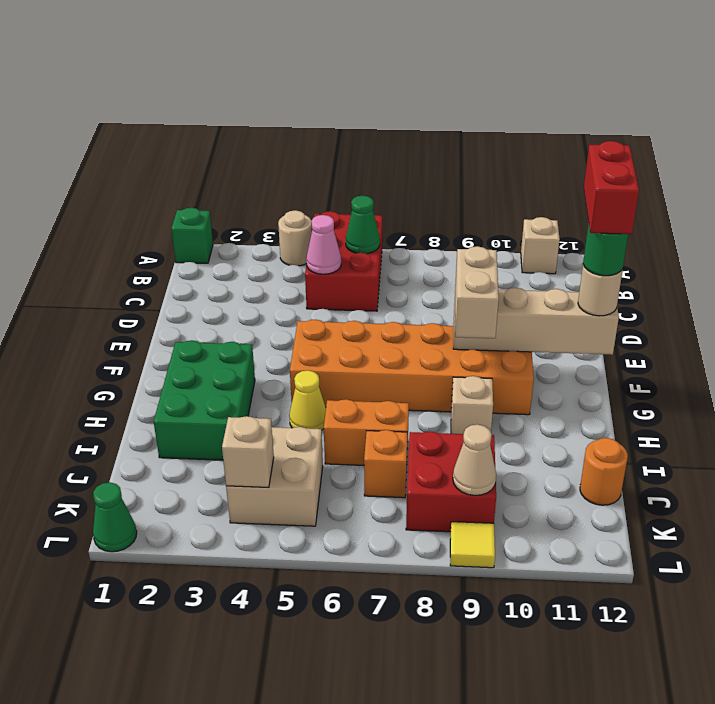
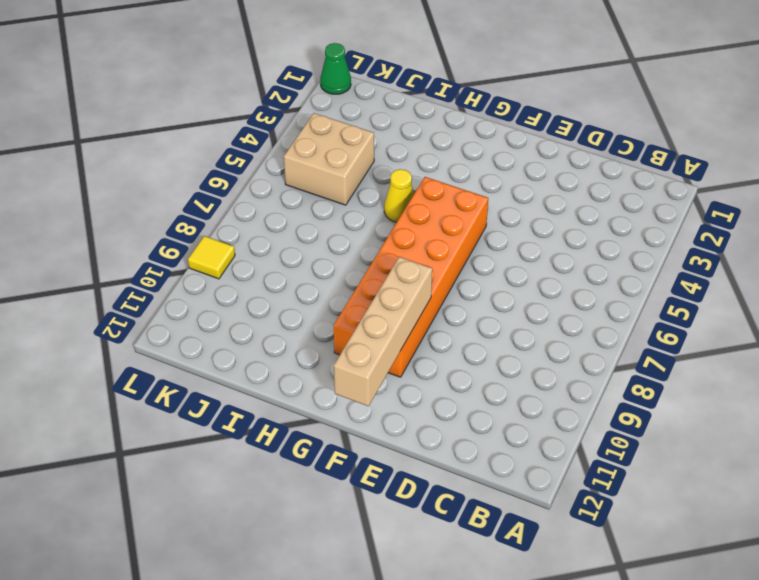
none -> green 1x1 brick [171,208,213,263]
none -> tan 1x1 round brick [278,210,312,266]
none -> red 2x3 brick [305,211,382,311]

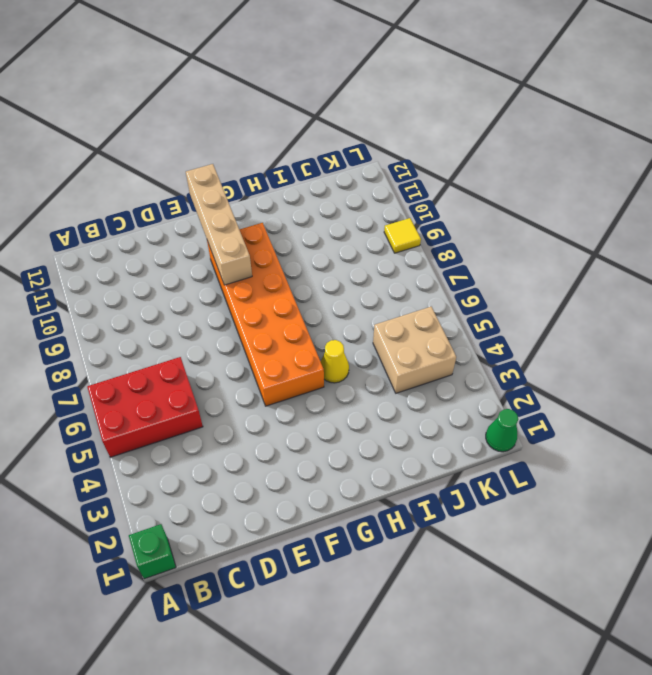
none -> tan 1x1 round brick [278,210,312,266]
none -> tan 1x1 brick [521,217,560,274]
none -> green 2x3 brick [154,340,255,460]

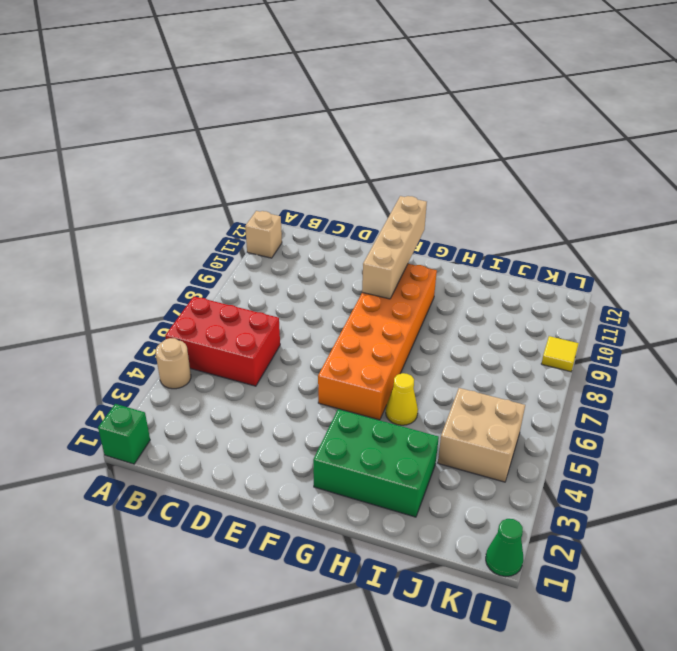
none -> tan 1x1 brick [451,376,493,434]
none -> orange 1x2 brick [324,399,409,465]
none -> orange 1x1 brick [364,430,408,498]

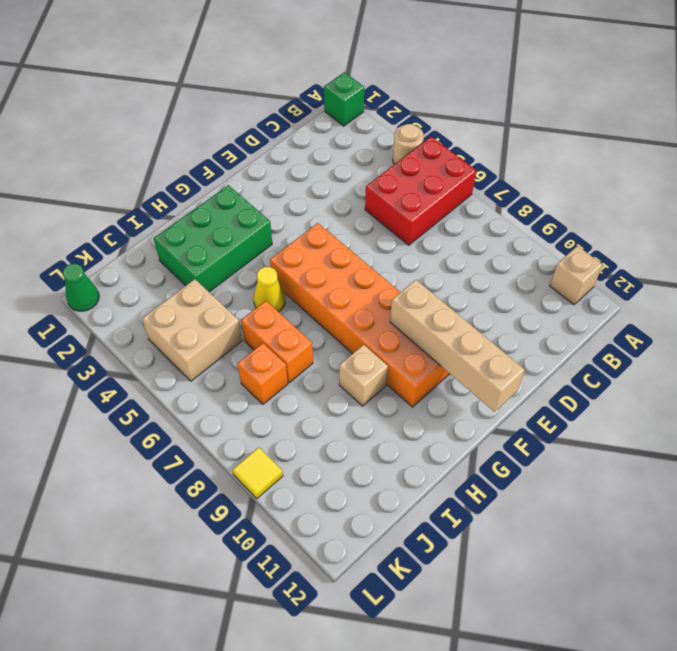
none -> red 2x2 brick [406,431,496,532]
none -> orange 1x1 round brick [580,438,628,505]
none -> green 1x1 cone [346,196,380,254]

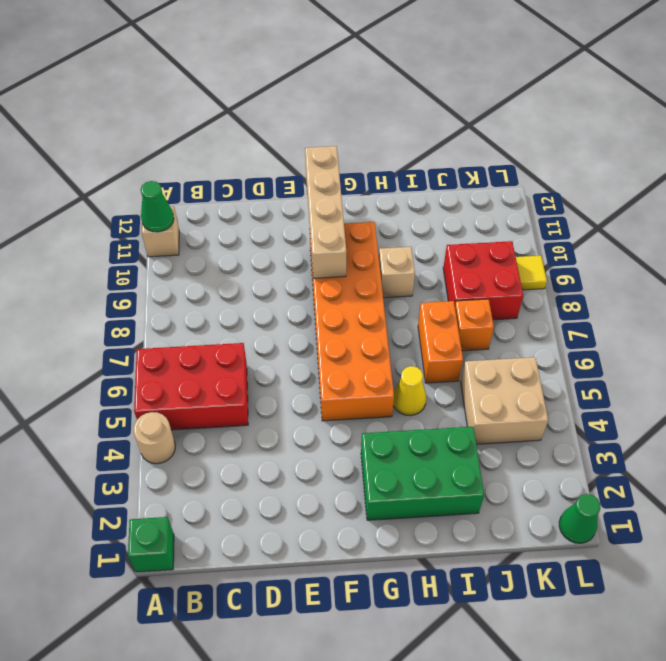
green 1x1 cone [141,181,174,232] -> green 1x1 cone moved to [346,196,380,254]
none -> orange 1x1 round brick [580,438,628,505]
none -> pink 1x1 cone [306,215,341,274]
none -> tan 1x1 brick [222,416,274,487]

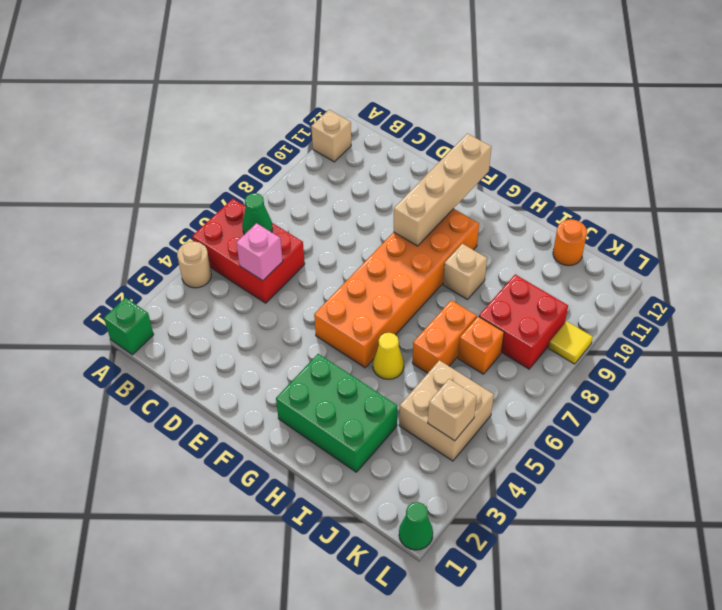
pink 1x1 brick [236,223,283,281] -> pink 1x1 cone [306,215,341,274]
none -> tan 1x1 cone [453,424,496,495]
none -> tan 1x2 brick [455,246,499,338]
none -> tan 1x1 round brick [578,265,623,316]

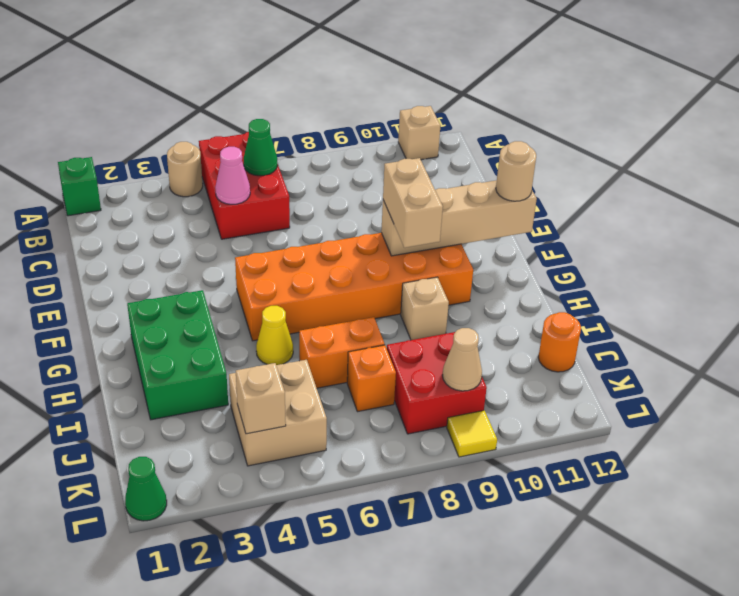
none -> green 1x1 round brick [583,223,628,276]
none -> red 1x2 brick [584,141,639,234]

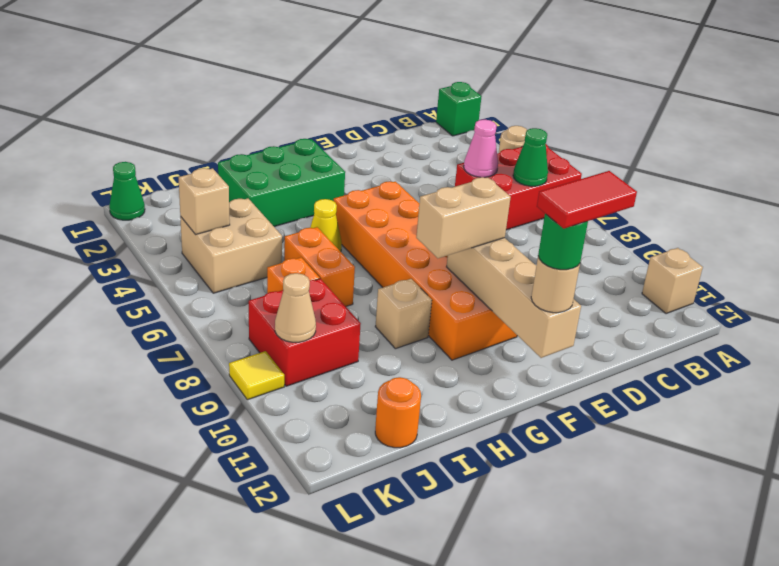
red 1x2 tile [537,171,637,228] -> red 1x2 brick [584,141,639,234]

